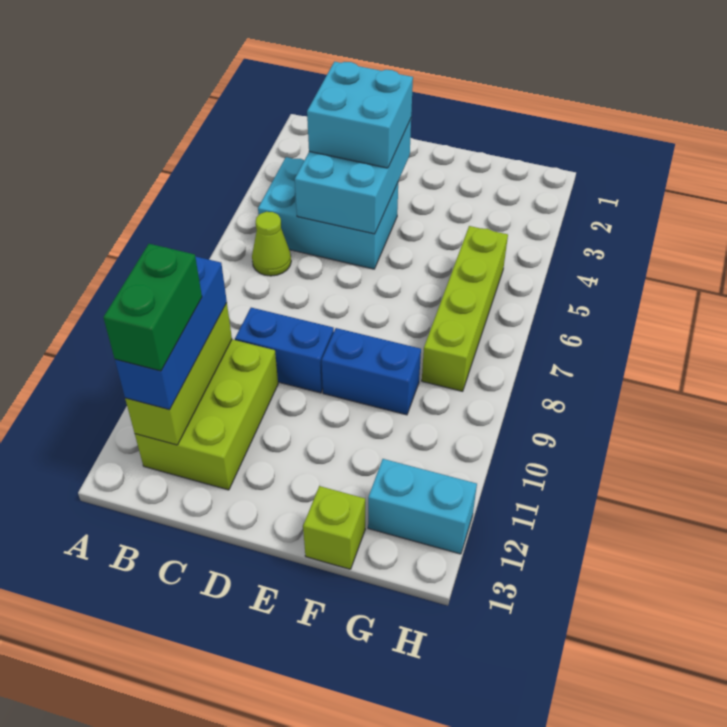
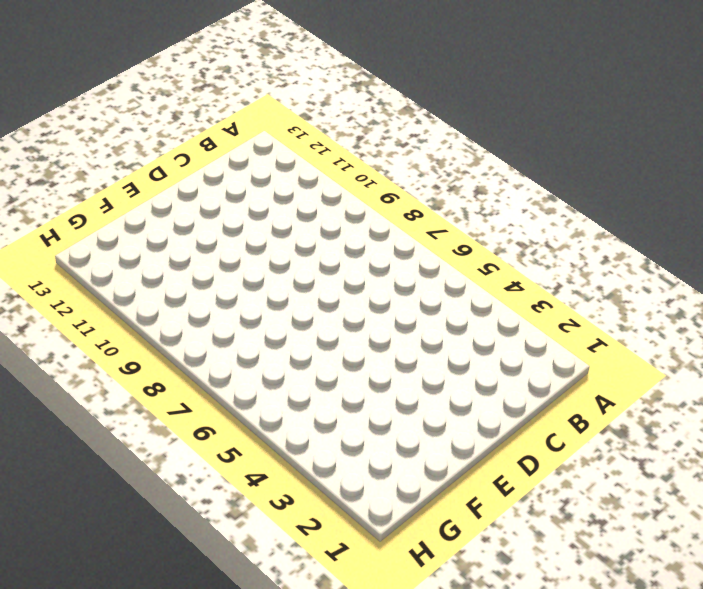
none -> cyan 2x3 brick [258,157,398,269]
none -> lime 1x1 cone [252,212,291,276]
none -> lime 2x3 brick [135,340,278,490]

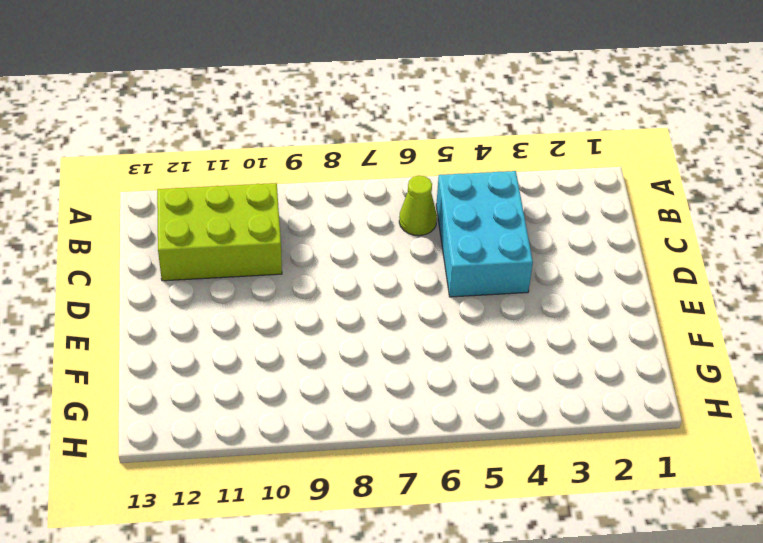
none -> blue 1x2 brick [235,308,334,393]
none -> blue 1x2 brick [322,328,421,415]
none -> lime 1x1 brick [303,486,365,569]

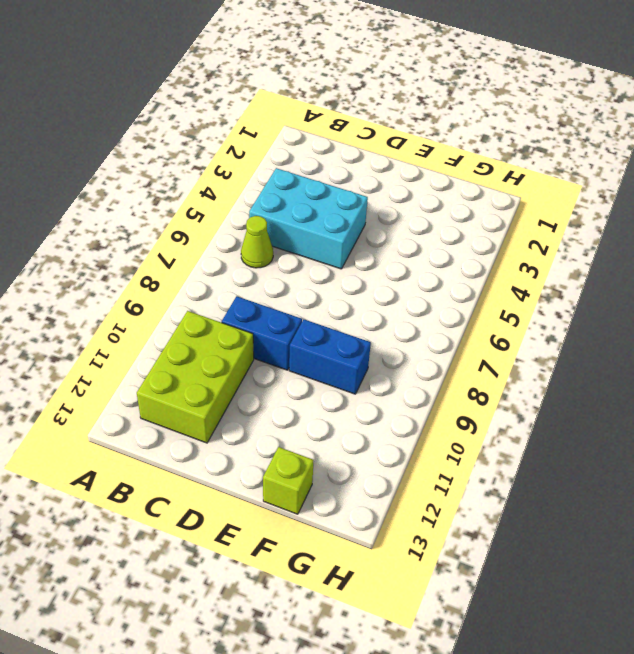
none -> lime 1x4 brick [422,226,508,391]
none -> cyan 1x2 brick [368,459,477,554]
none -> lime 1x3 brick [125,303,232,445]

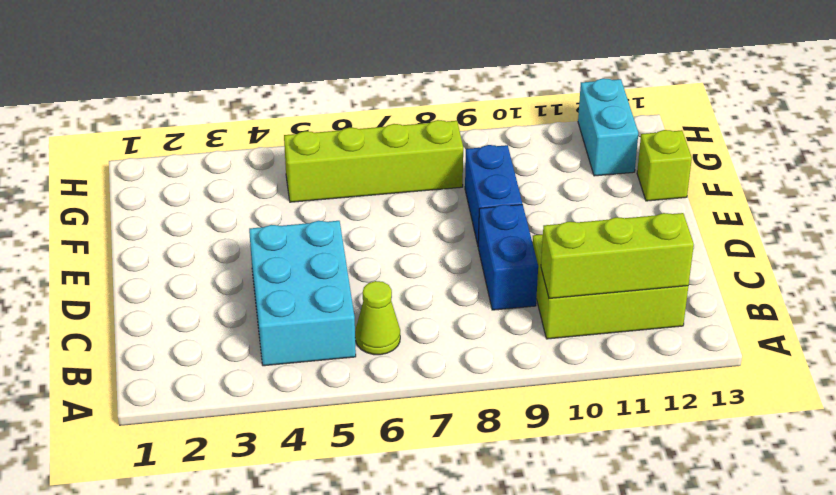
none -> cyan 2x3 brick [295,119,411,234]
none -> blue 1x3 brick [115,256,227,410]
none -> cyan 2x2 brick [307,62,413,168]

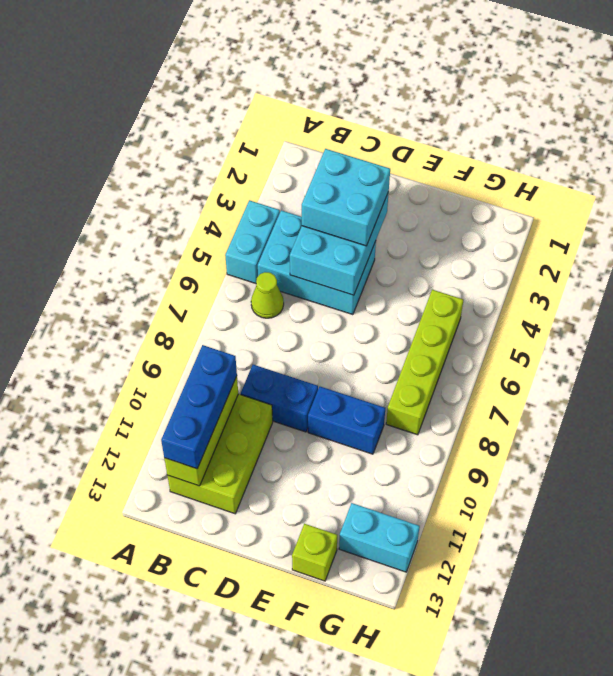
cyan 1x2 brick [225,200,280,283] -> none
none -> green 1x2 brick [103,244,202,371]

